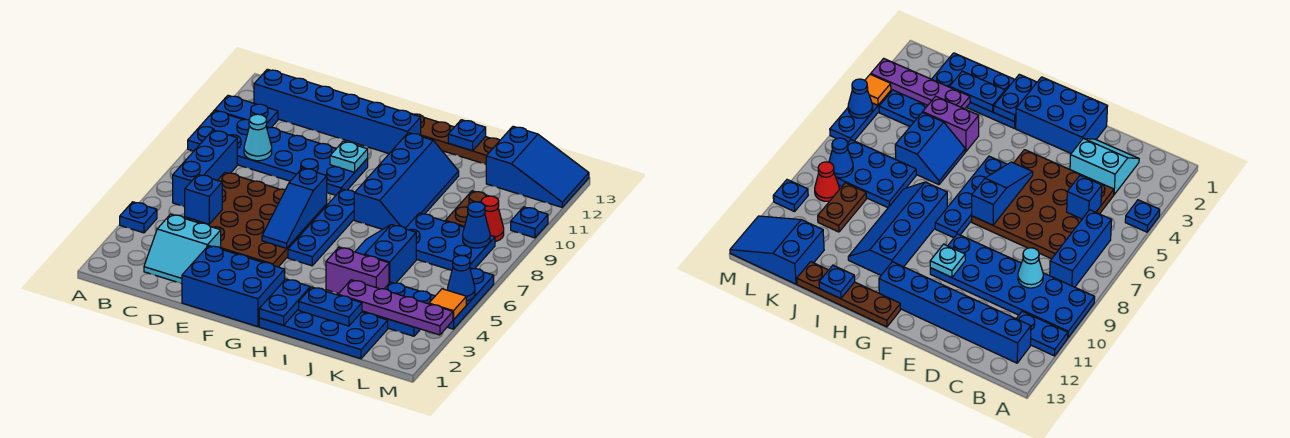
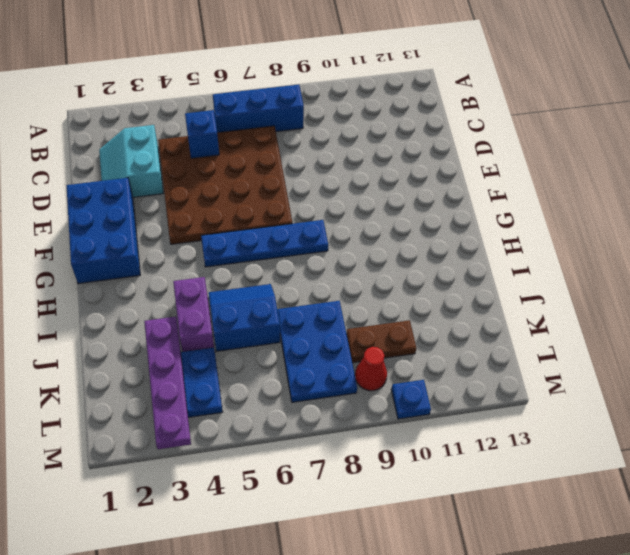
none -> blue 1x1 plate [120,202,157,233]
none -> blue 2x6 plate [188,110,368,195]
none -> blue 1x2 plate [215,95,278,128]
none -> blue 1x6 brick [254,69,421,154]

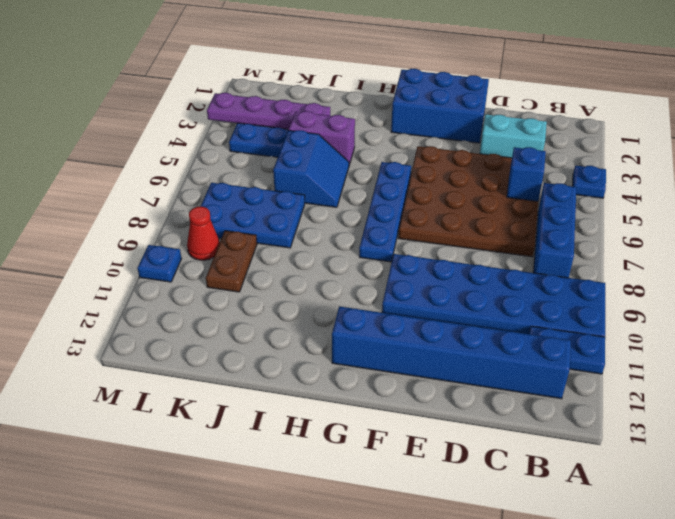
none -> brown 1x4 plate [410,113,500,164]
none -> blue 2x4 plate [259,309,388,359]
none -> blue 2x4 slope [354,133,459,229]
none -> blue 2x3 slope [486,126,589,207]

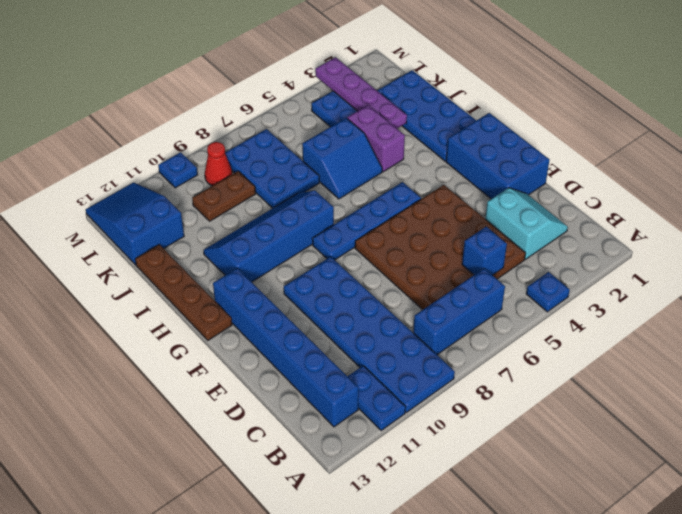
none -> blue 1x3 plate [448,268,494,329]
none -> cyan 1x1 cone [244,114,272,161]
none -> blue 1x3 slope [262,168,327,248]
none -> cyan 1x1 plate [330,141,368,172]

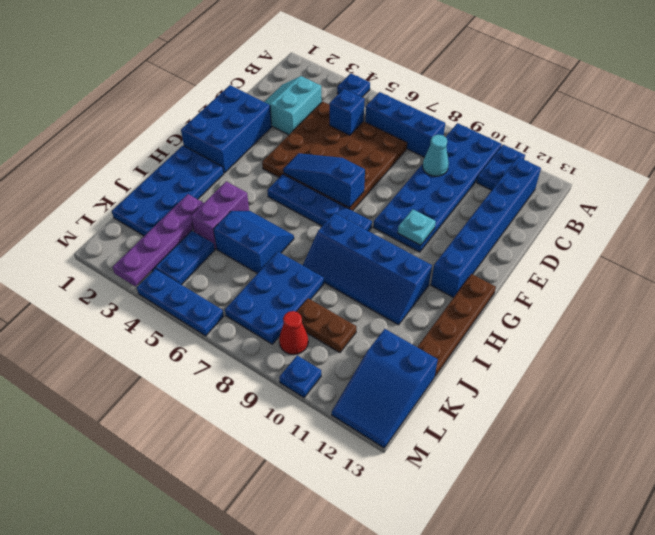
none -> blue 1x2 plate [259,279,310,325]
none -> blue 1x2 plate [299,287,362,326]
none -> blue 1x1 plate [448,120,486,151]
none -> blue 1x1 cone [463,202,490,248]

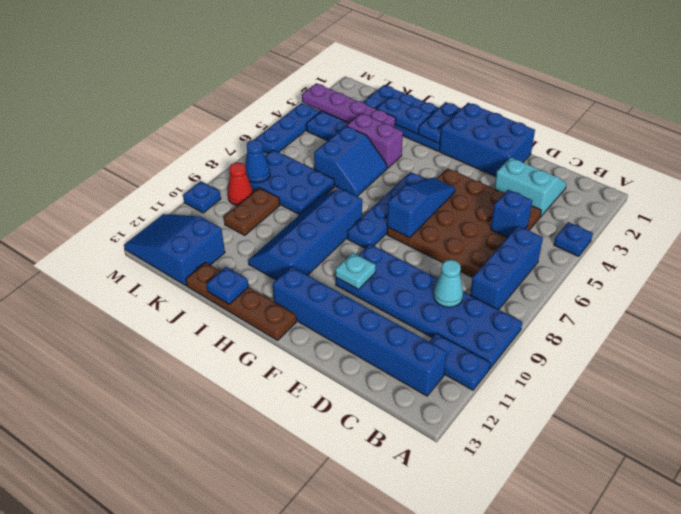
none -> orange 1x1 tile [429,289,466,320]
none -> blue 1x1 cone [448,256,475,301]

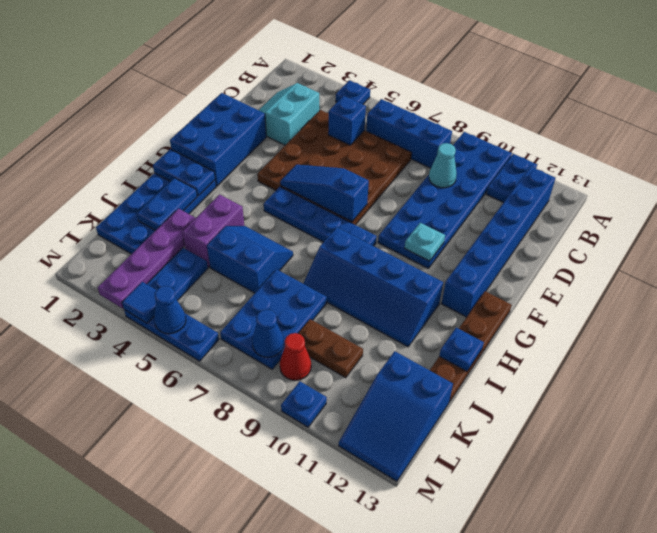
blue 1x1 tile [122,282,156,323] -> orange 1x1 tile [429,289,466,320]

